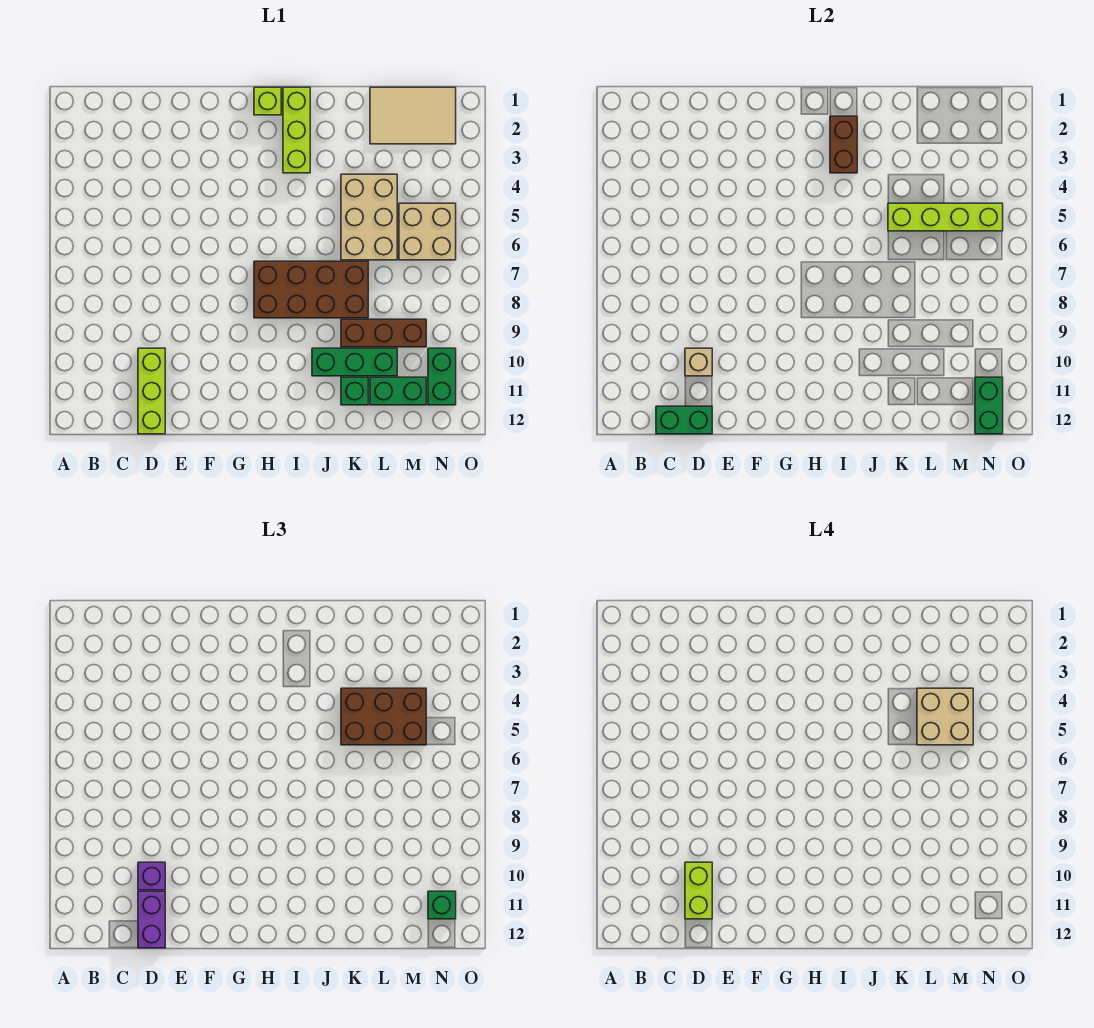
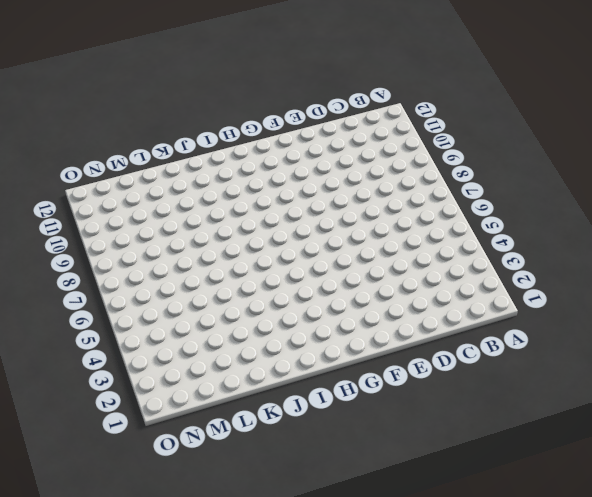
none -> lime 1x3 brick [138,348,165,434]
none -> lime 1x1 brick [254,87,281,115]
none -> brown 2x4 brick [254,261,368,318]

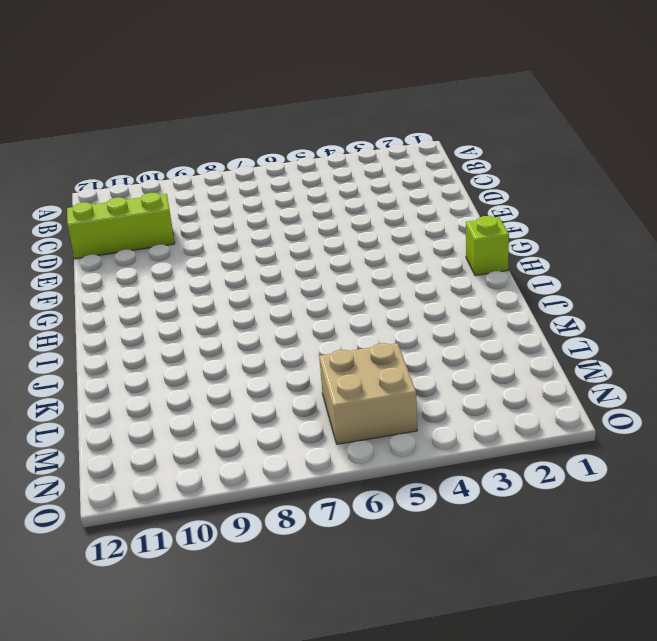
none -> brown 2x4 brick [254,261,368,318]
none -> lime 1x3 brick [283,87,310,173]
none -> green 1x3 brick [312,348,397,376]

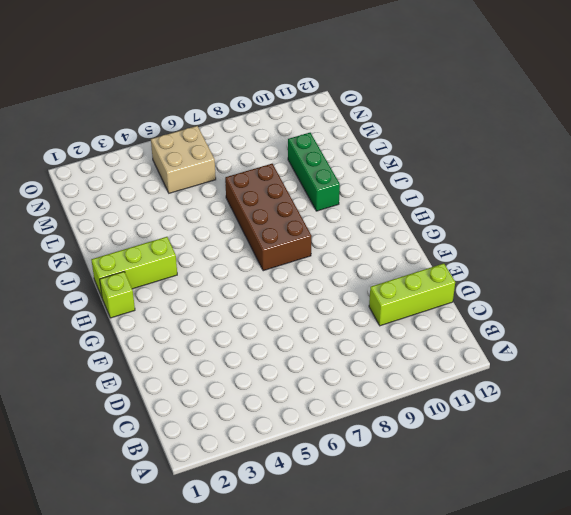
none -> tan 2x3 brick [341,174,397,260]
none -> brown 1x3 brick [341,319,426,347]
none -> green 1x1 brick [341,377,368,405]

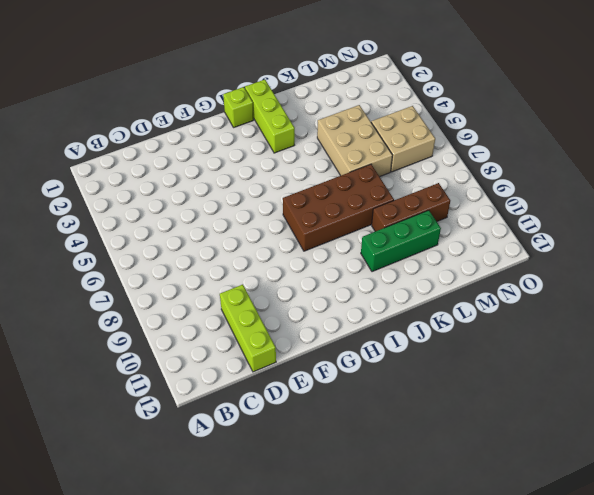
none -> green 1x1 brick [341,377,368,405]
none -> tan 2x3 tile [370,87,456,144]
none -> green 1x2 brick [370,377,426,405]

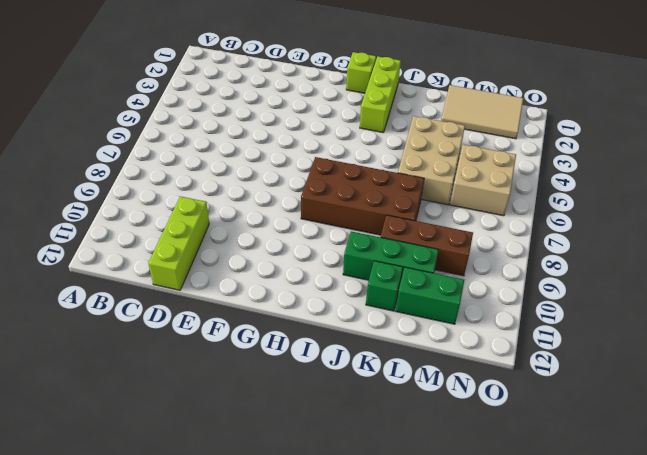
none -> green 1x2 brick [428,348,456,405]
none -> green 1x2 brick [656,406,712,434]
none -> tan 1x1 brick [685,348,712,376]

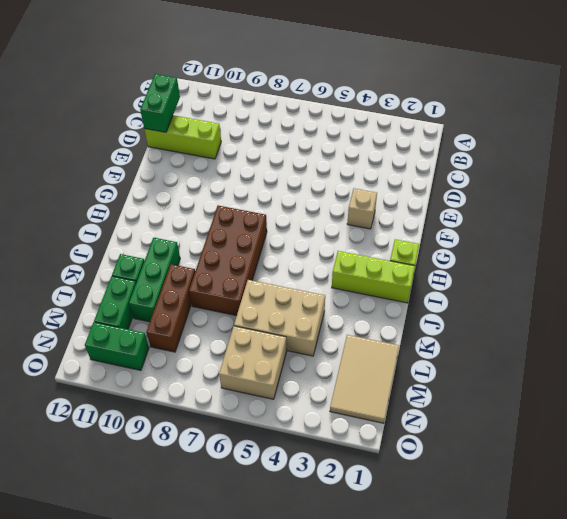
tan 1x1 brick [347,188,377,229] -> tan 1x1 brick moved to [685,348,712,376]
none -> brown 1x2 brick [830,116,857,173]
none -> lime 1x4 brick [888,203,1003,231]
none -> green 1x2 brick [975,377,1003,434]

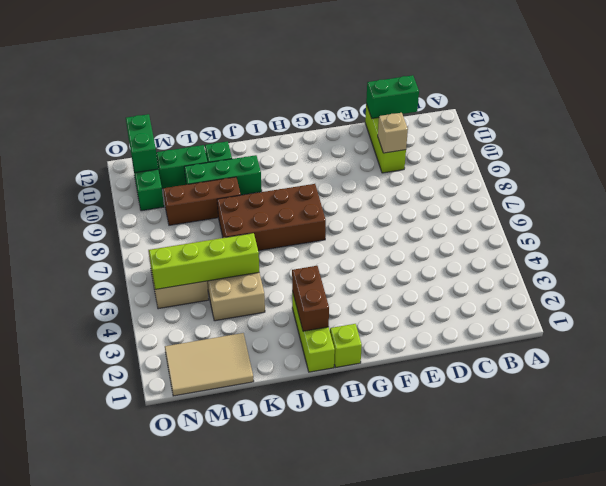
none -> purple 1x1 brick [138,862,165,890]
none -> purple 1x2 brick [138,891,165,948]
none -> brown 2x3 brick [341,688,426,745]

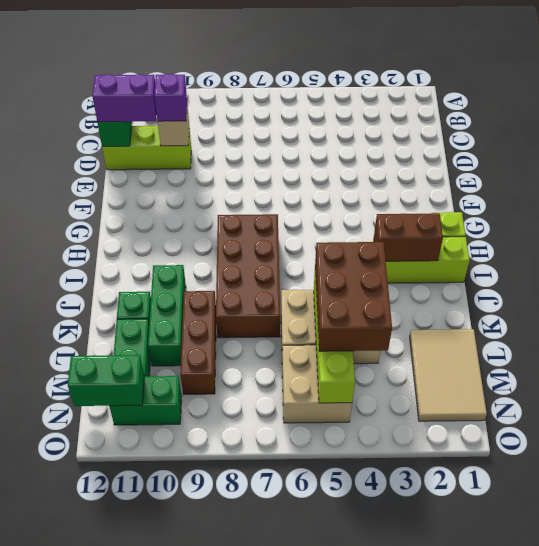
none -> green 1x1 brick [428,891,456,919]
none -> lime 1x2 brick [685,862,712,919]
none -> tan 2x2 brick [917,688,973,745]

